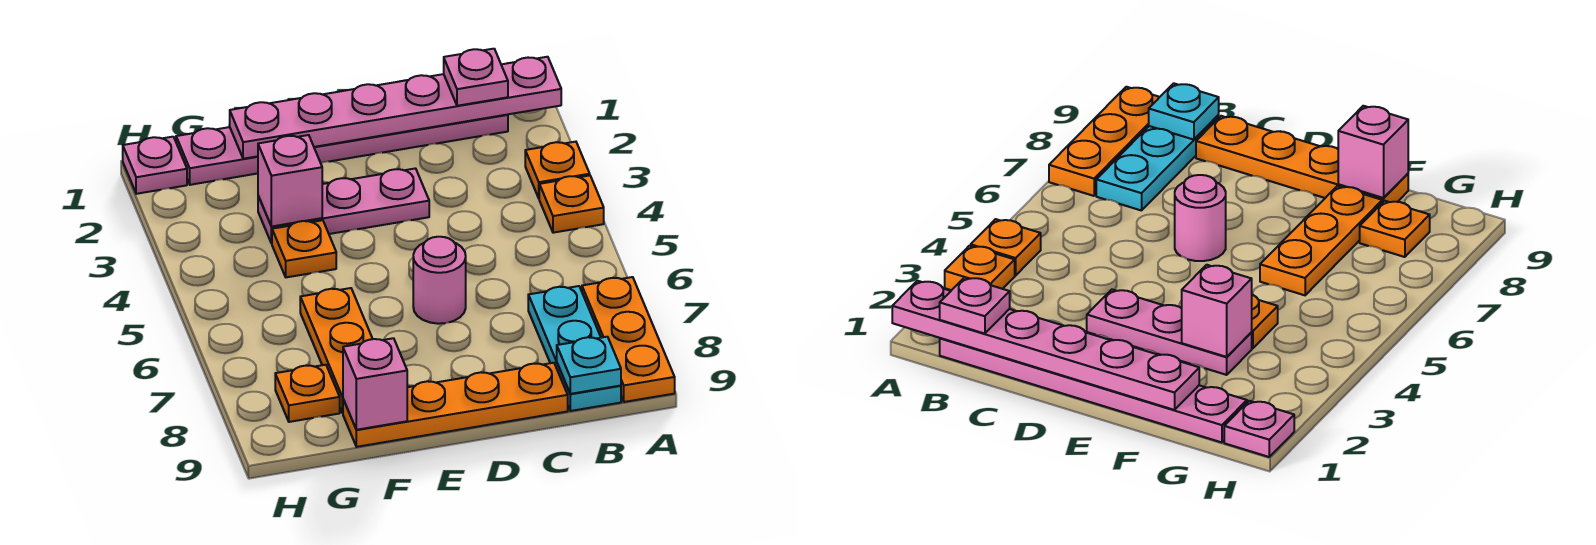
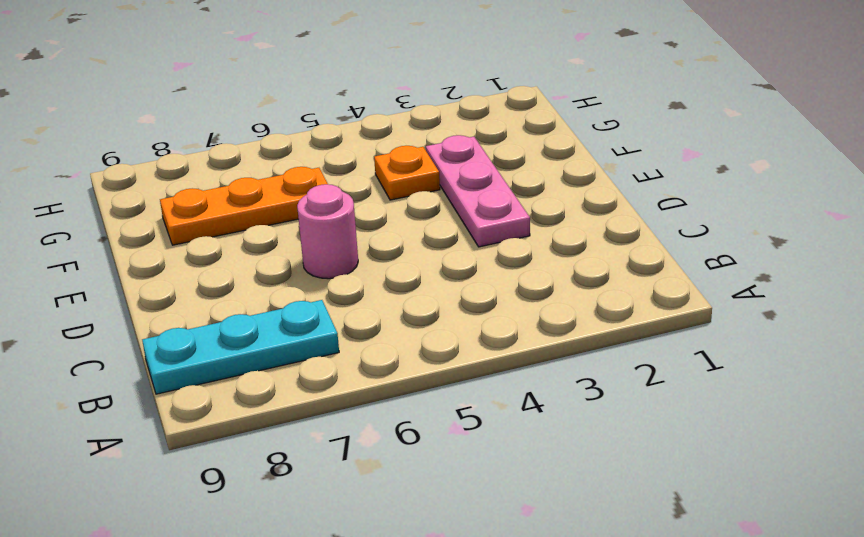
none -> orange 1x1 plate [525,142,590,198]
none -> orange 1x1 plate [539,175,604,233]
none -> orange 1x3 plate [582,277,675,402]

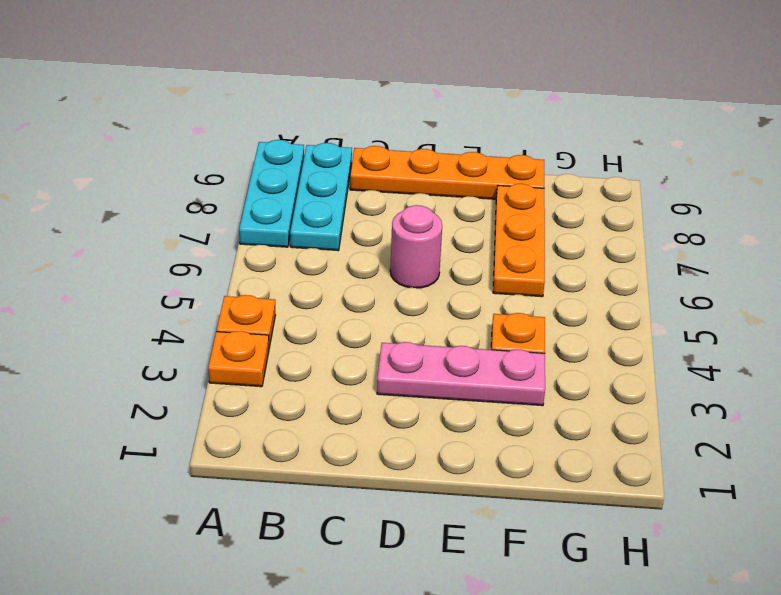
cyan 1x3 plate [239,140,304,247] -> orange 1x3 plate [582,277,675,402]
none -> pink 1x6 plate [176,115,508,185]
none -> orange 1x1 plate [275,365,340,422]
none -> pink 1x1 plate [123,137,187,194]

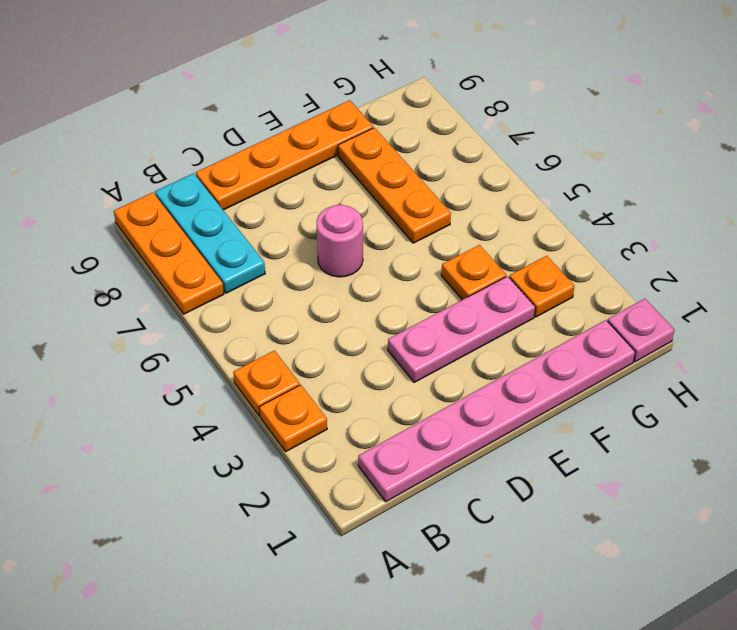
orange 1x1 plate [509,256,574,317] -> orange 1x1 plate moved to [275,365,340,422]
none -> pink 1x6 plate [230,57,561,159]
none -> cyan 1x1 plate [557,337,621,394]
none -> pink 1x1 brick [258,135,322,227]

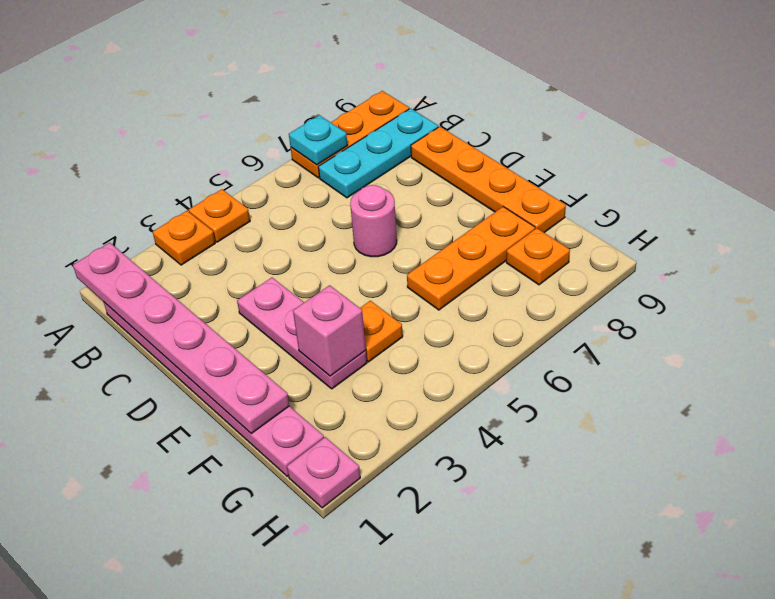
cyan 1x1 plate [289,115,347,165] -> cyan 1x1 plate moved to [557,337,621,394]
none -> pink 1x1 brick [343,338,407,430]
none -> pink 1x1 plate [444,49,508,106]

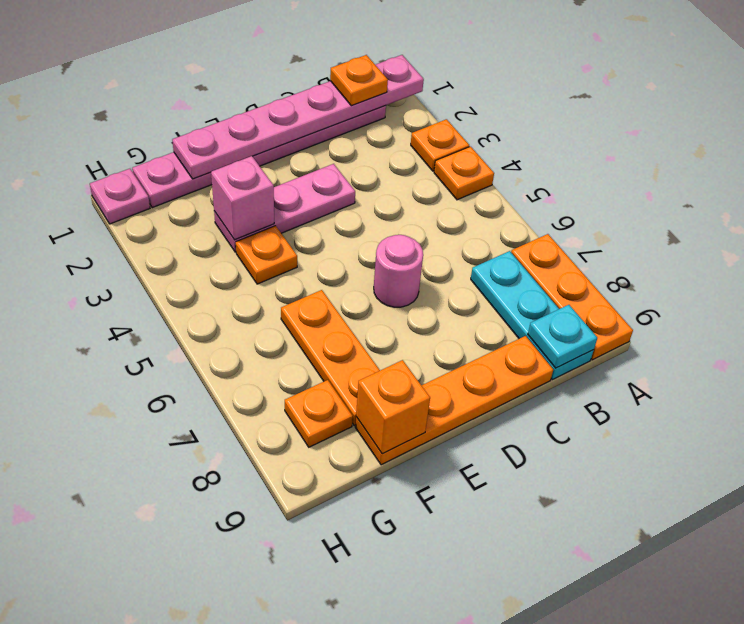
orange 1x1 plate [330,55,388,106] -> pink 1x1 plate [444,49,508,106]
orange 1x1 brick [356,360,430,454] -> pink 1x1 brick [343,338,407,430]

